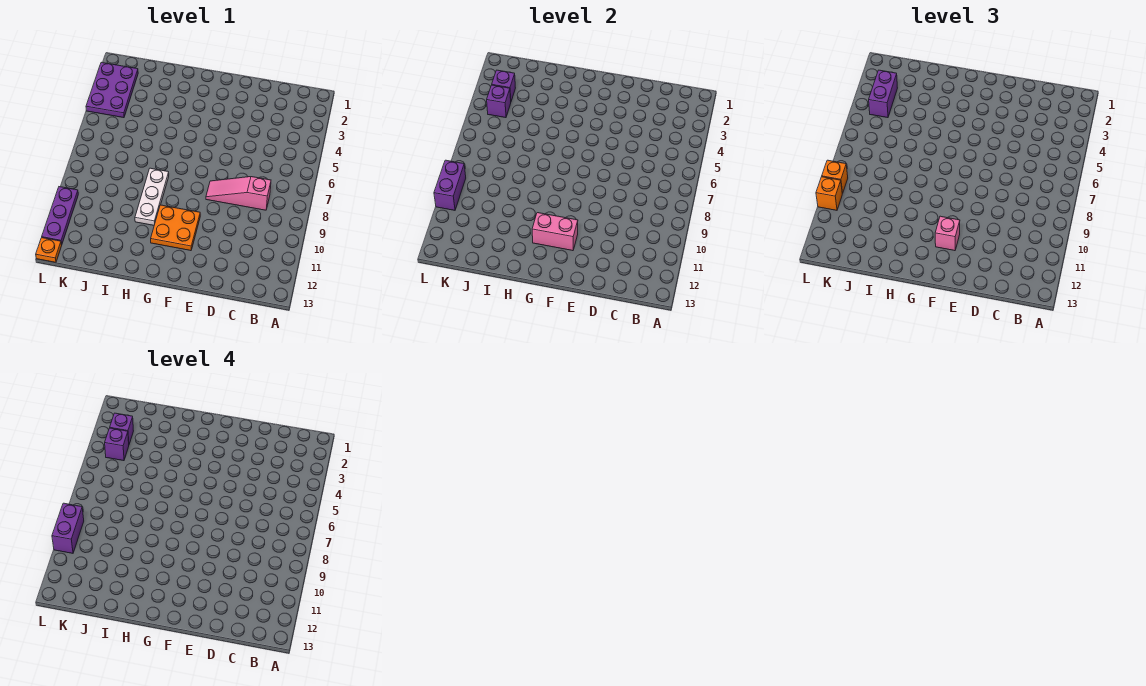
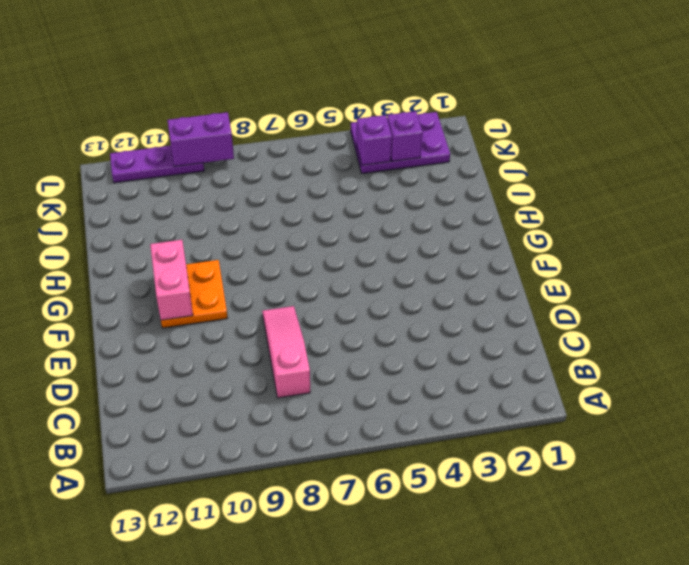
none -> white 1x3 plate [135,168,169,225]
none -> orange 1x1 plate [36,238,62,262]
none -> pink 1x1 brick [935,216,960,251]

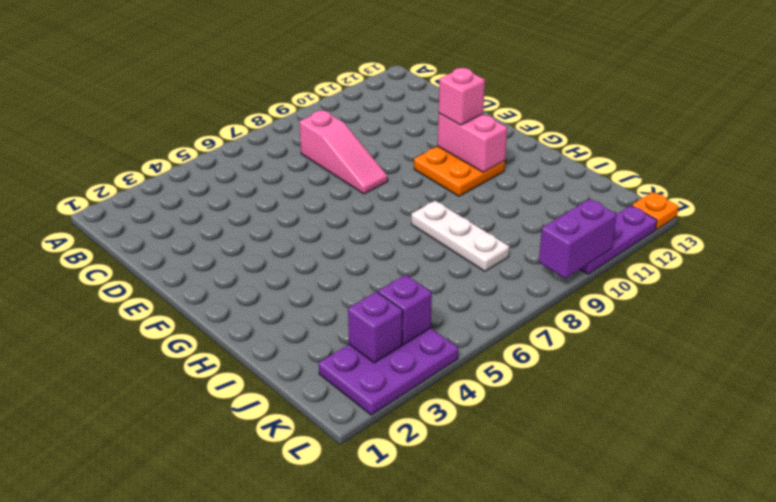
white 1x3 plate [411,201,509,271] -> white 1x3 plate turned to [135,168,169,225]
none -> purple 1x2 brick [869,70,897,118]
none -> orange 1x1 brick [822,160,848,193]
none -> orange 1x1 brick [816,177,842,210]

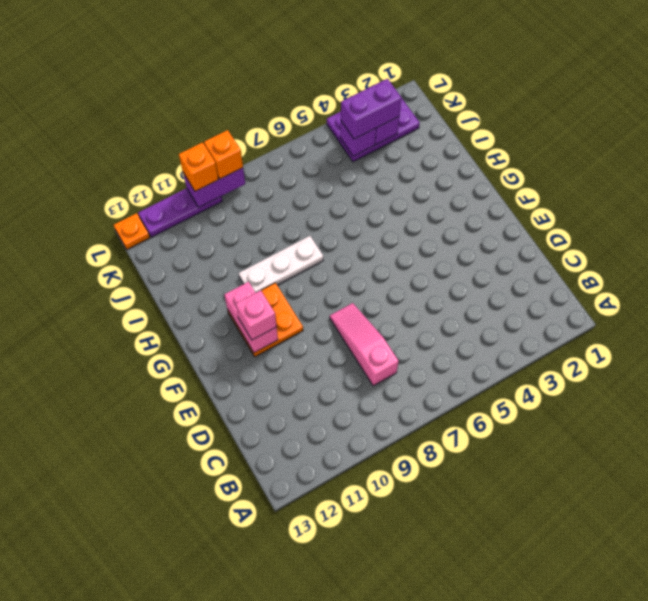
none -> purple 1x1 brick [110,413,133,444]
none -> purple 1x1 brick [105,428,129,461]
none -> purple 1x2 brick [52,503,84,553]

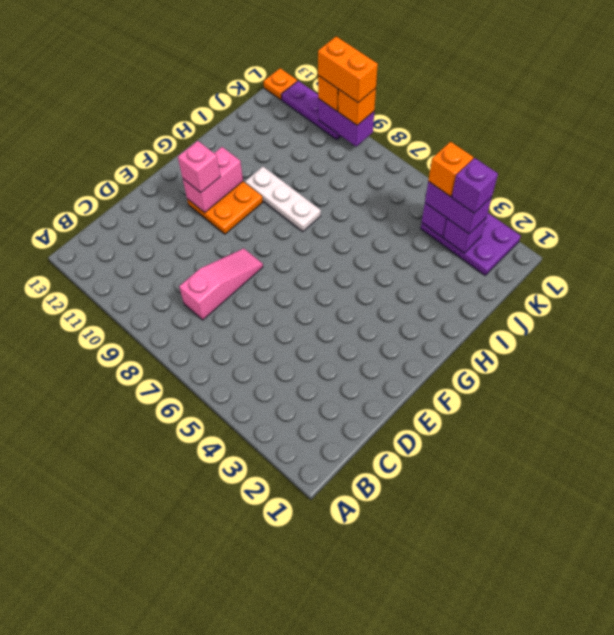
orange 1x1 brick [428,142,473,196] -> purple 1x1 brick [105,428,129,461]
orange 1x2 brick [318,36,378,103] -> purple 1x2 brick [52,503,84,553]

